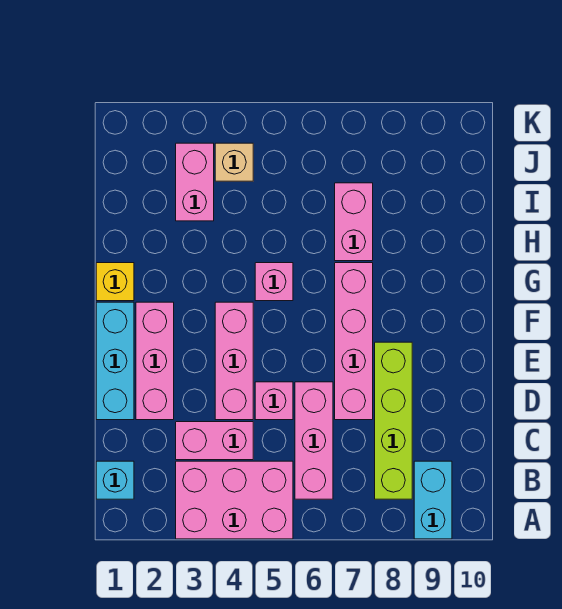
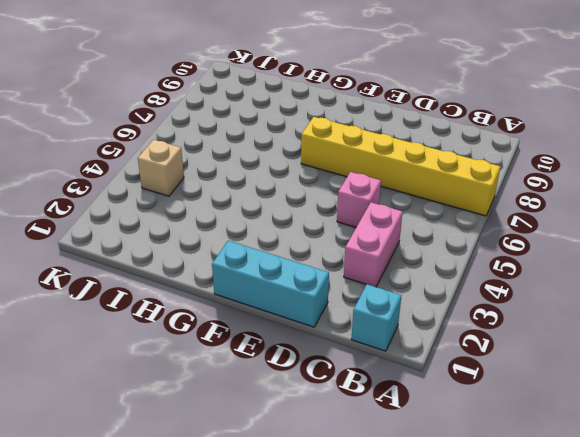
yellow 1x6 brick [301,117,500,216] -> pink 1x4 brick [335,263,373,420]
none -> pink 2x3 brick [176,461,293,539]
none -> cyan 1x2 brick [414,461,452,539]
none -> pink 1x3 brick [295,382,333,499]

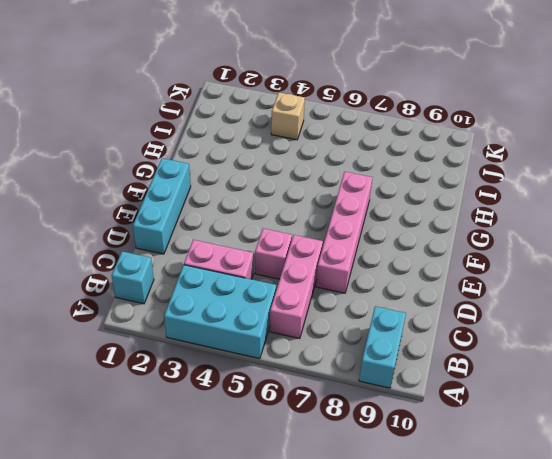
cyan 2x3 brick [164,265,276,359] -> pink 2x3 brick [176,461,293,539]
none -> lime 1x4 brick [375,342,412,499]
none -> pink 1x3 brick [136,302,174,420]
none -> pink 1x3 brick [215,302,253,420]

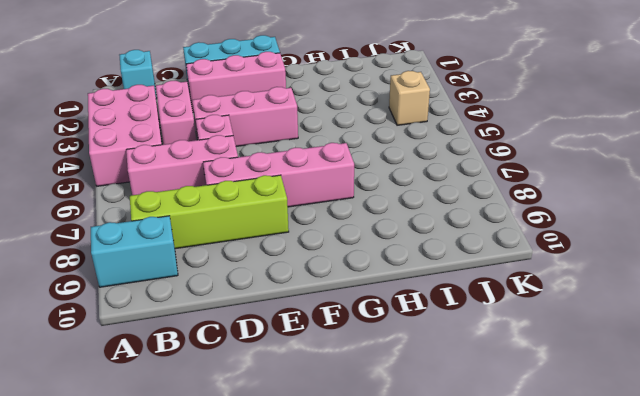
none -> yellow 1x1 brick [96,263,134,301]
none -> pink 1x1 brick [255,263,293,301]
none -> pink 1x2 brick [335,183,373,261]

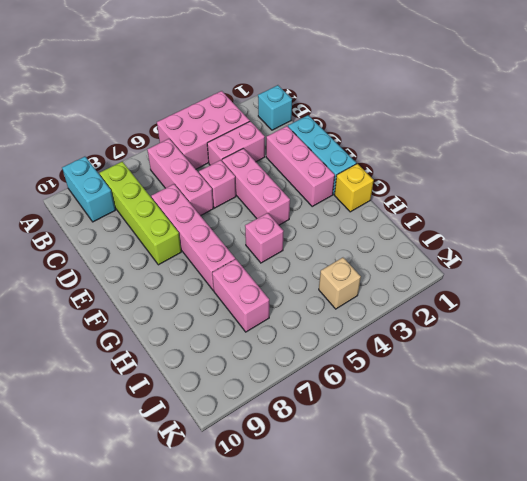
none -> pink 1x2 brick [176,143,214,221]

